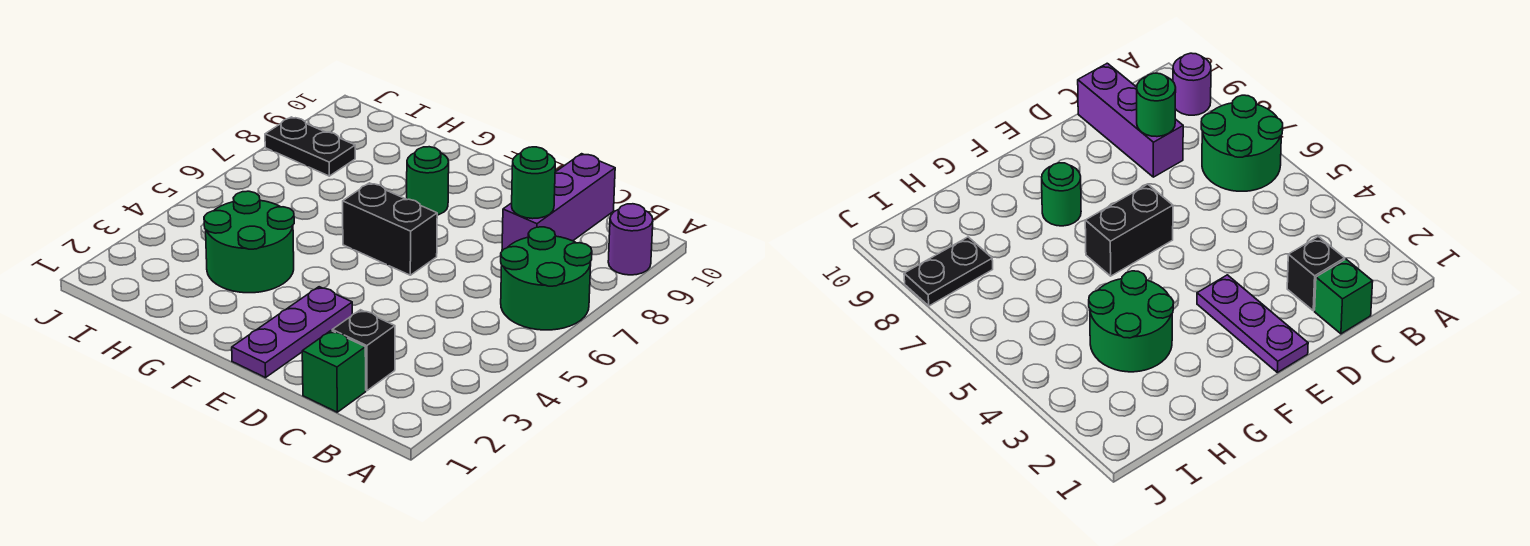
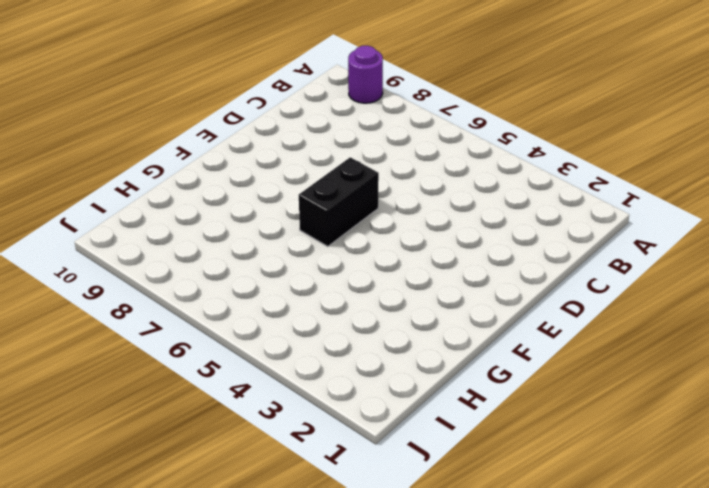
none -> green 2x2 round brick [501,227,592,330]
none -> green 1x1 brick [302,331,366,412]

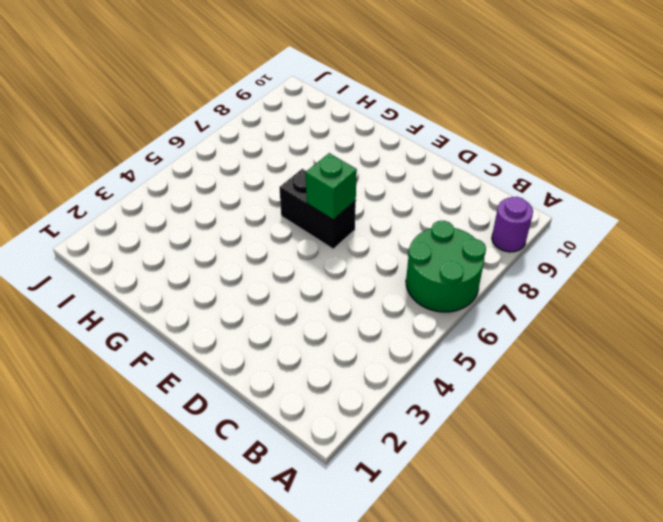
green 1x1 brick [306,153,357,220] -> green 1x1 brick moved to [302,331,366,412]
none -> black 1x1 brick [332,310,395,391]
none -> purple 1x3 brick [502,154,615,251]

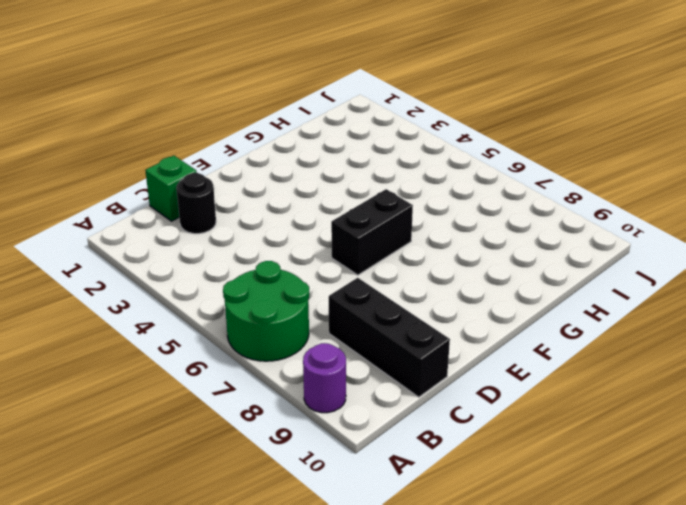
black 1x1 round brick [176,173,216,234] -> black 1x1 brick [332,310,395,391]
black 1x3 brick [329,278,450,397] -> purple 1x3 brick [502,154,615,251]
none -> purple 1x3 plate [232,287,352,378]
none -> green 1x1 round brick [407,147,449,215]

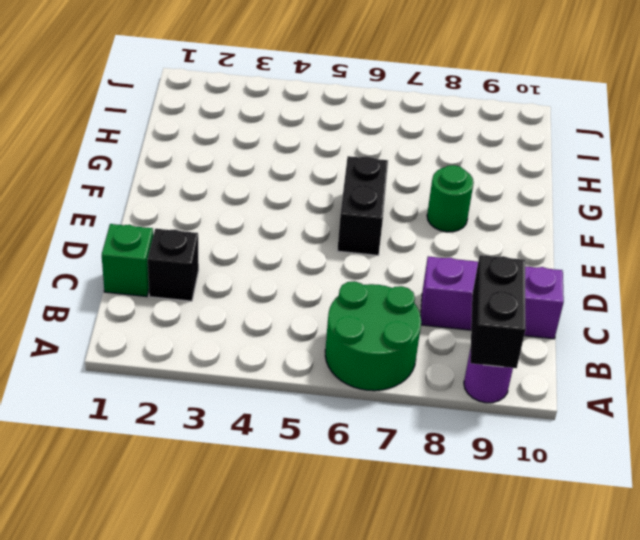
black 1x2 brick [470,255,526,368] -> none
none -> purple 1x3 plate [232,287,352,378]
none -> green 2x2 round brick [204,191,294,293]

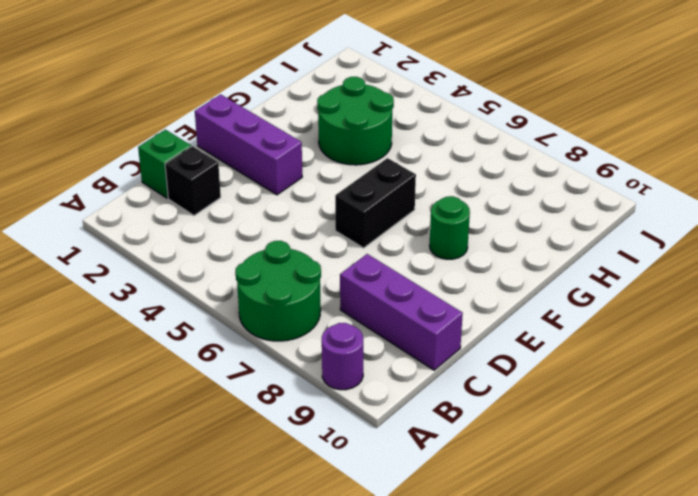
purple 1x3 brick [195,94,302,195] -> purple 1x3 plate [232,287,352,378]
none -> black 1x2 plate [265,117,355,176]
none -> green 1x1 round brick [512,147,555,219]

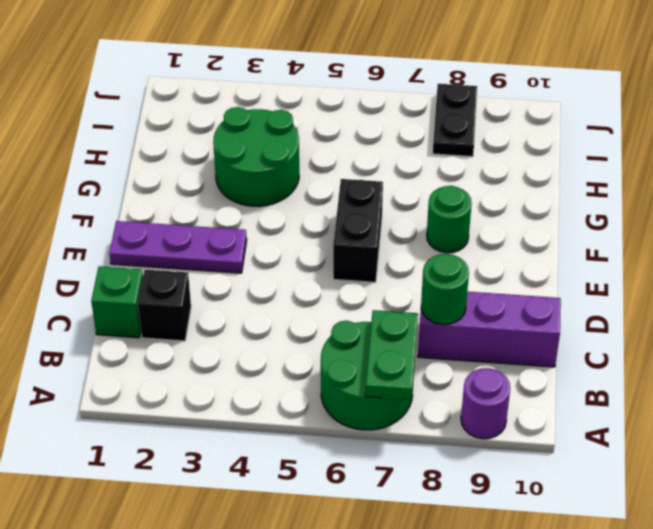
green 1x2 plate [365,310,418,400] -> none

